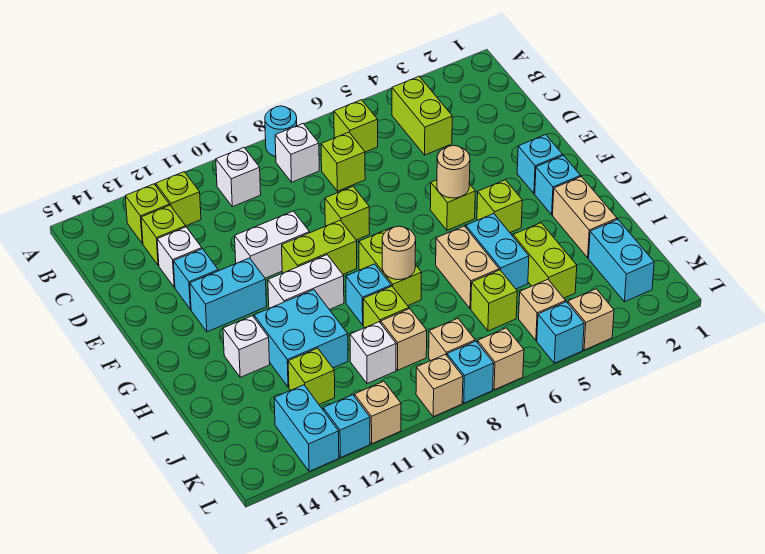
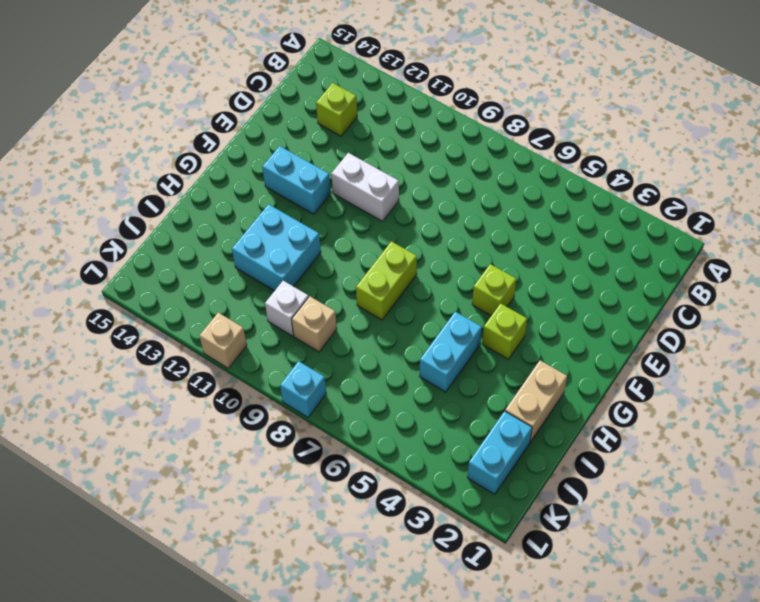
none -> cyan 1x1 round brick [265,106,297,157]
none -> lime 1x2 brick [392,76,452,155]
none -> lime 1x1 brick [334,100,378,152]
none -> white 1x1 brick [275,124,319,182]

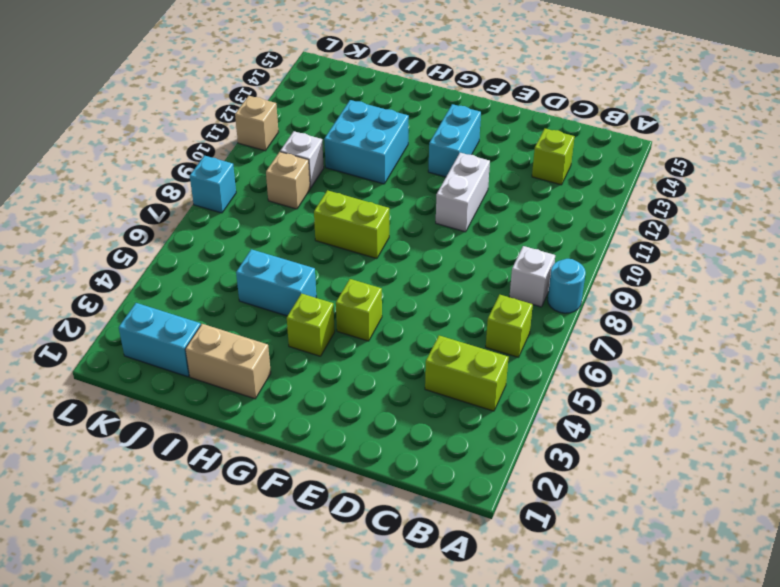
none -> white 1x1 brick [216,148,261,207]
none -> lime 1x1 brick [156,172,201,226]
none -> lime 1x1 brick [125,184,169,244]
none -> lime 1x1 brick [321,132,365,191]

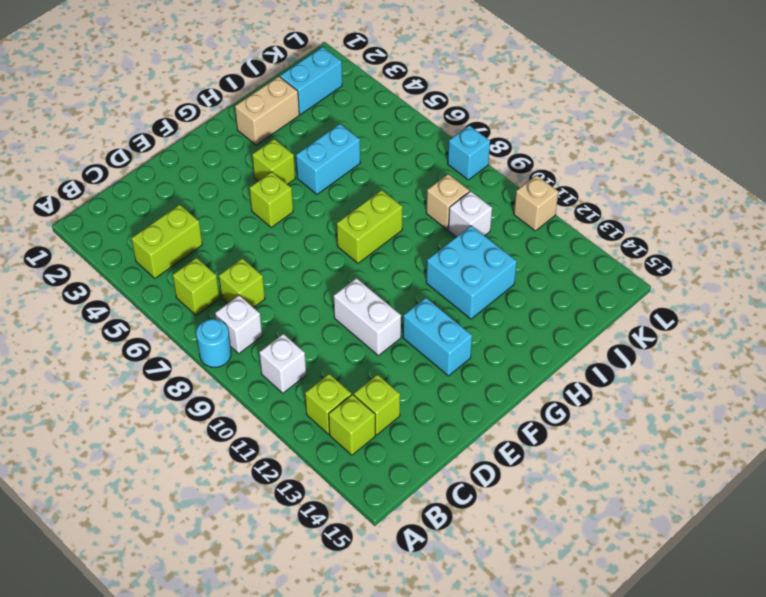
none -> white 1x1 brick [157,227,202,287]
none -> lime 1x1 brick [325,187,370,240]
none -> cyan 1x1 brick [173,249,218,310]
none -> cyan 1x1 brick [517,135,563,194]

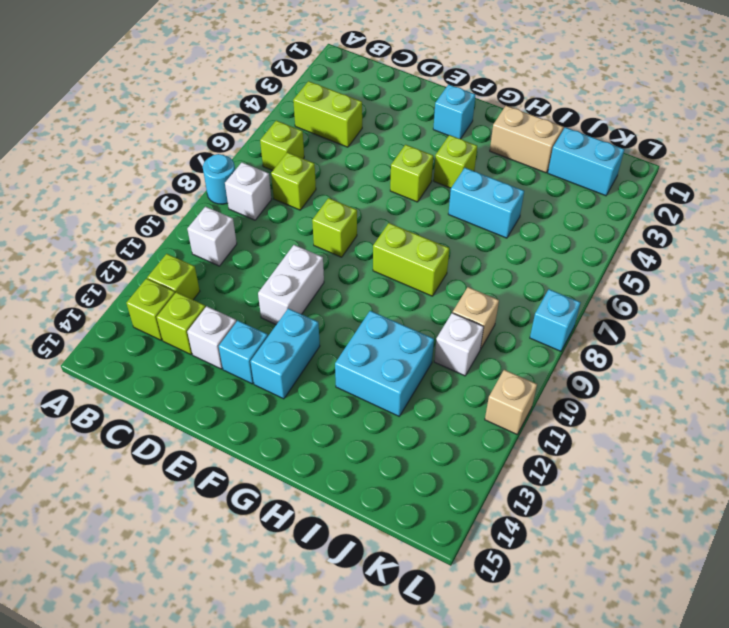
none -> lime 1x2 brick [282,220,357,274]
none -> cyan 1x1 brick [535,155,581,215]
none -> white 1x2 brick [268,255,344,310]
none -> tan 1x2 brick [436,226,499,309]

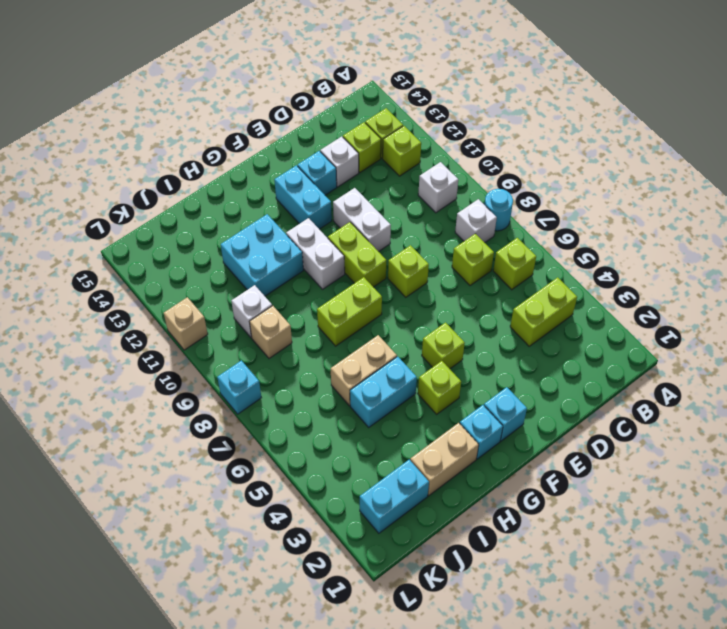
none -> cyan 1x1 brick [346,264,391,325]
none -> white 1x1 brick [223,316,270,377]
none -> lime 1x2 brick [513,223,577,298]
none -> lime 1x1 brick [363,286,409,328]

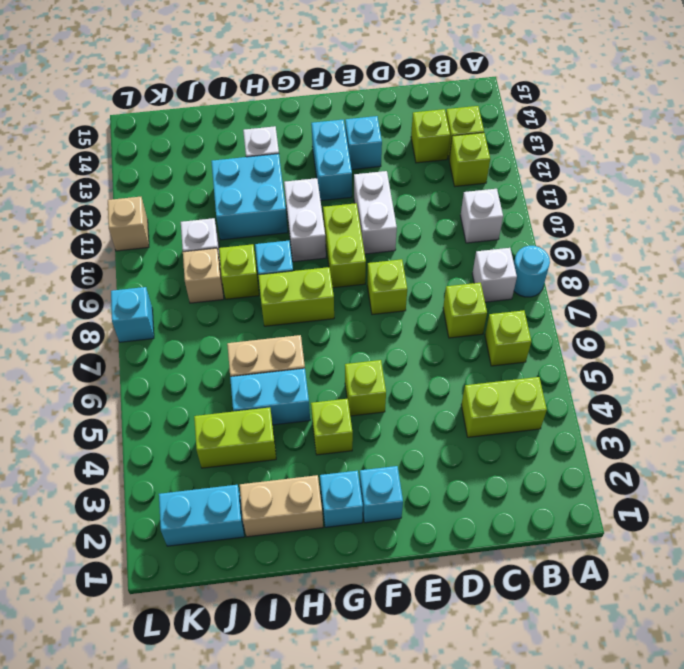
none -> white 1x1 brick [157,227,202,287]
none -> lime 1x1 brick [471,270,517,331]
none -> lime 1x1 brick [288,348,335,404]
none -> tan 1x1 brick [519,279,566,340]

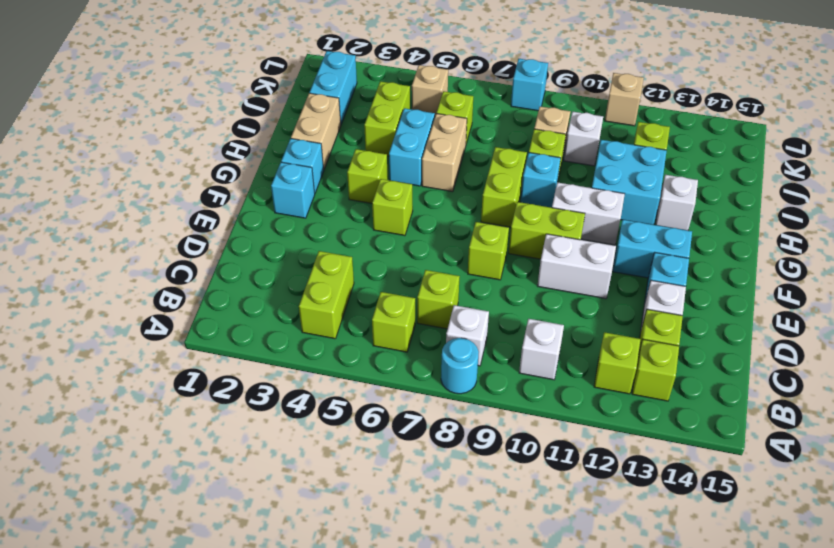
none -> tan 1x1 brick [429,318,475,361]
none -> cyan 1x2 brick [274,385,339,471]
none -> tan 1x1 brick [568,289,614,350]
none -> cyan 1x1 brick [537,302,584,363]

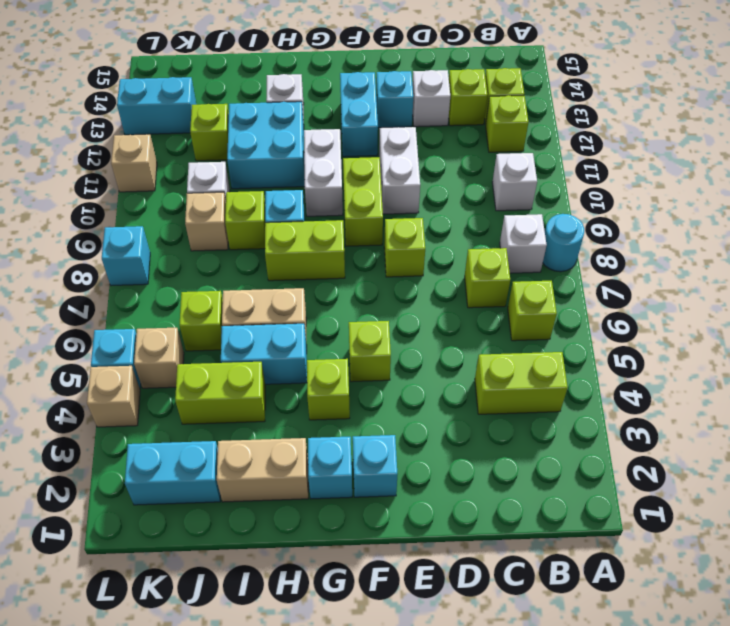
none -> tan 1x1 brick [429,318,475,361]
none -> tan 1x1 brick [478,328,524,390]
none -> tan 1x1 brick [416,354,463,417]
none -> cyan 1x1 brick [323,395,370,458]

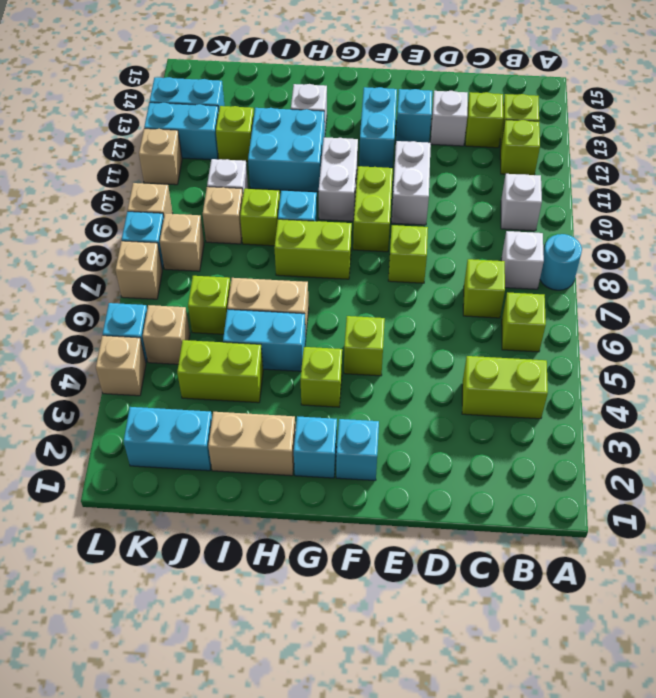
cyan 1x2 brick [144,103,219,160] -> cyan 1x1 brick [323,395,370,458]
none -> tan 1x1 round brick [437,145,470,198]
none -> tan 1x1 round brick [382,226,416,280]

